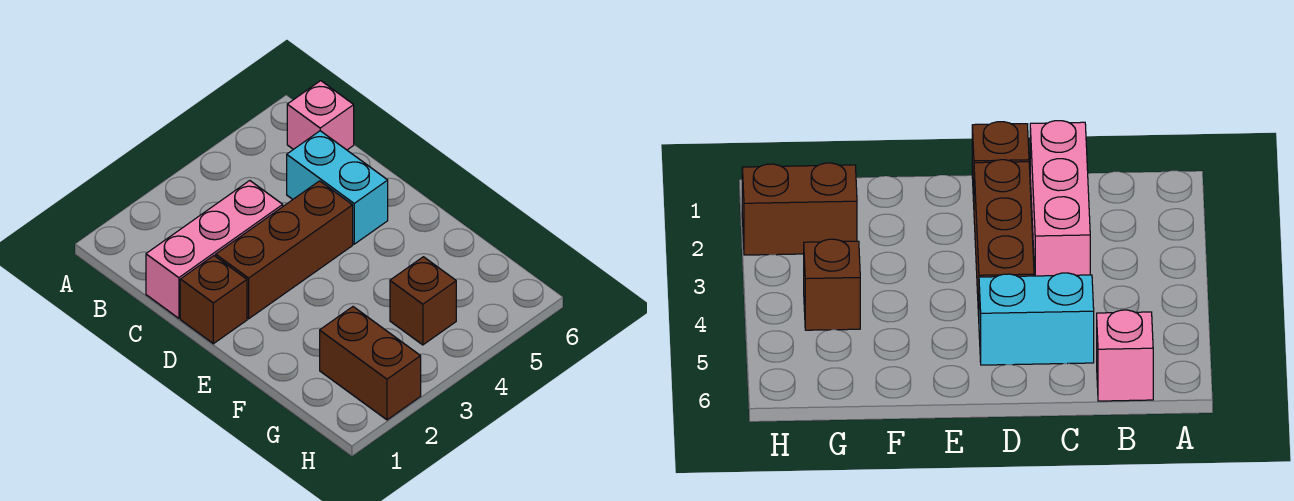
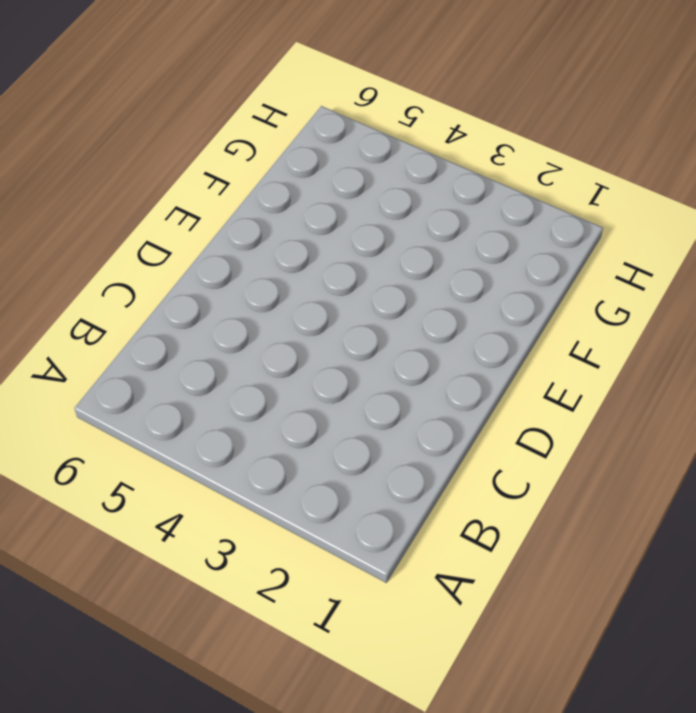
none -> pink 1x1 brick [287,81,354,150]
none -> pink 1x3 brick [146,181,283,318]

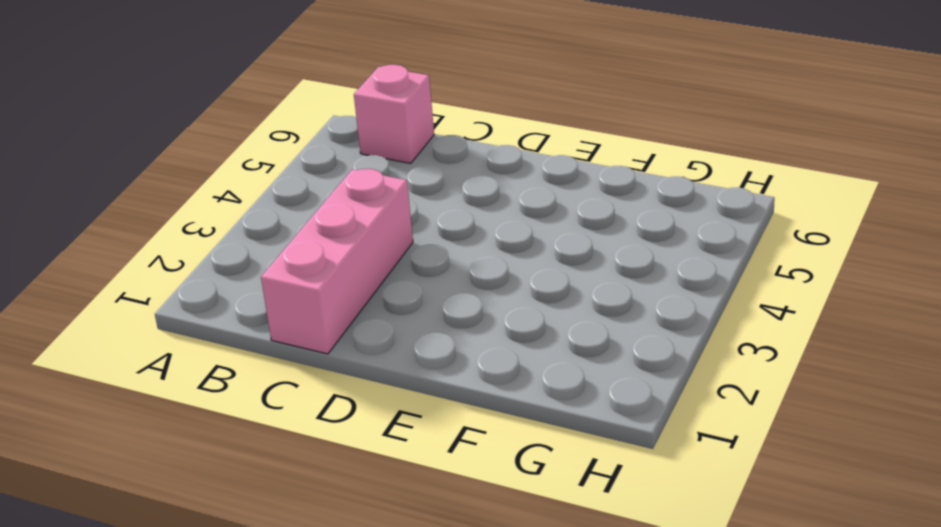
none -> cyan 1x2 brick [287,131,388,244]
none -> brown 1x1 brick [180,256,247,344]

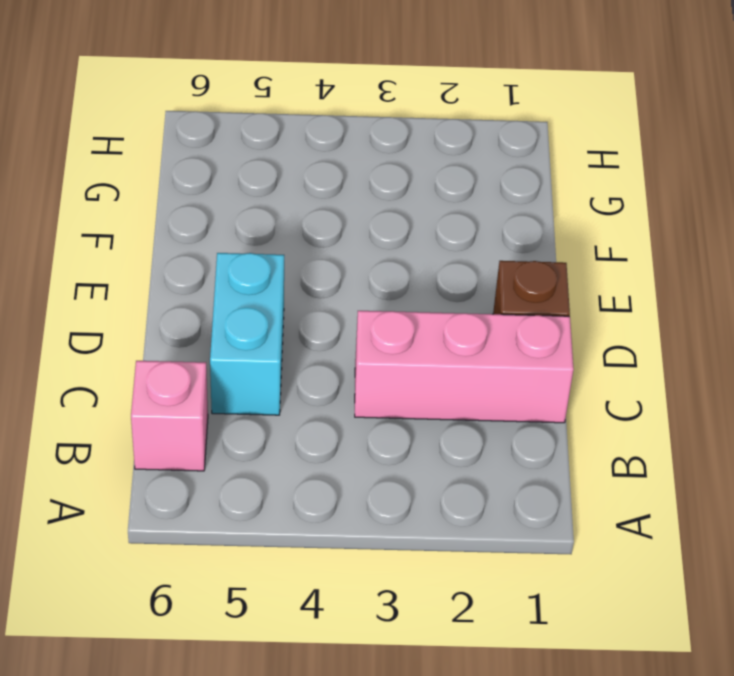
none -> brown 1x3 brick [216,181,353,319]
none -> brown 1x2 brick [320,307,421,420]

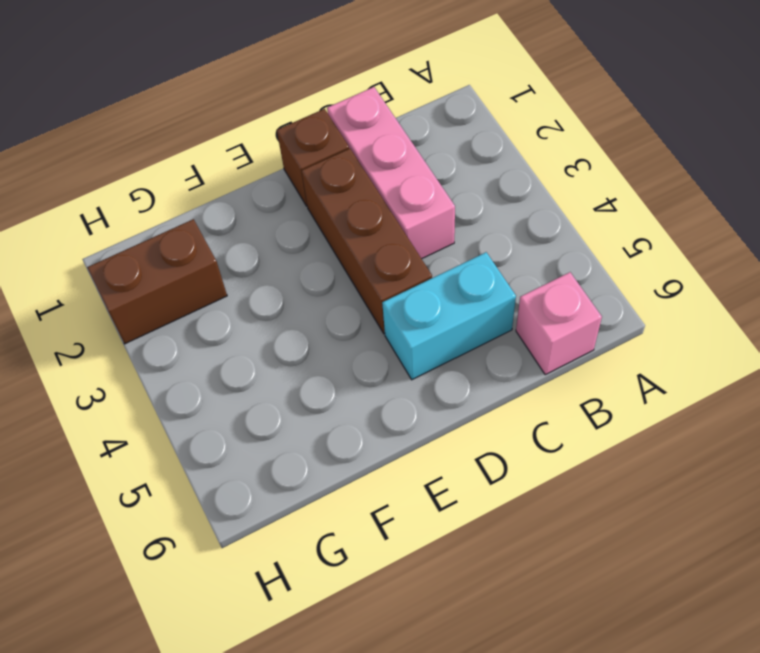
none -> brown 1x1 brick [390,257,456,345]

